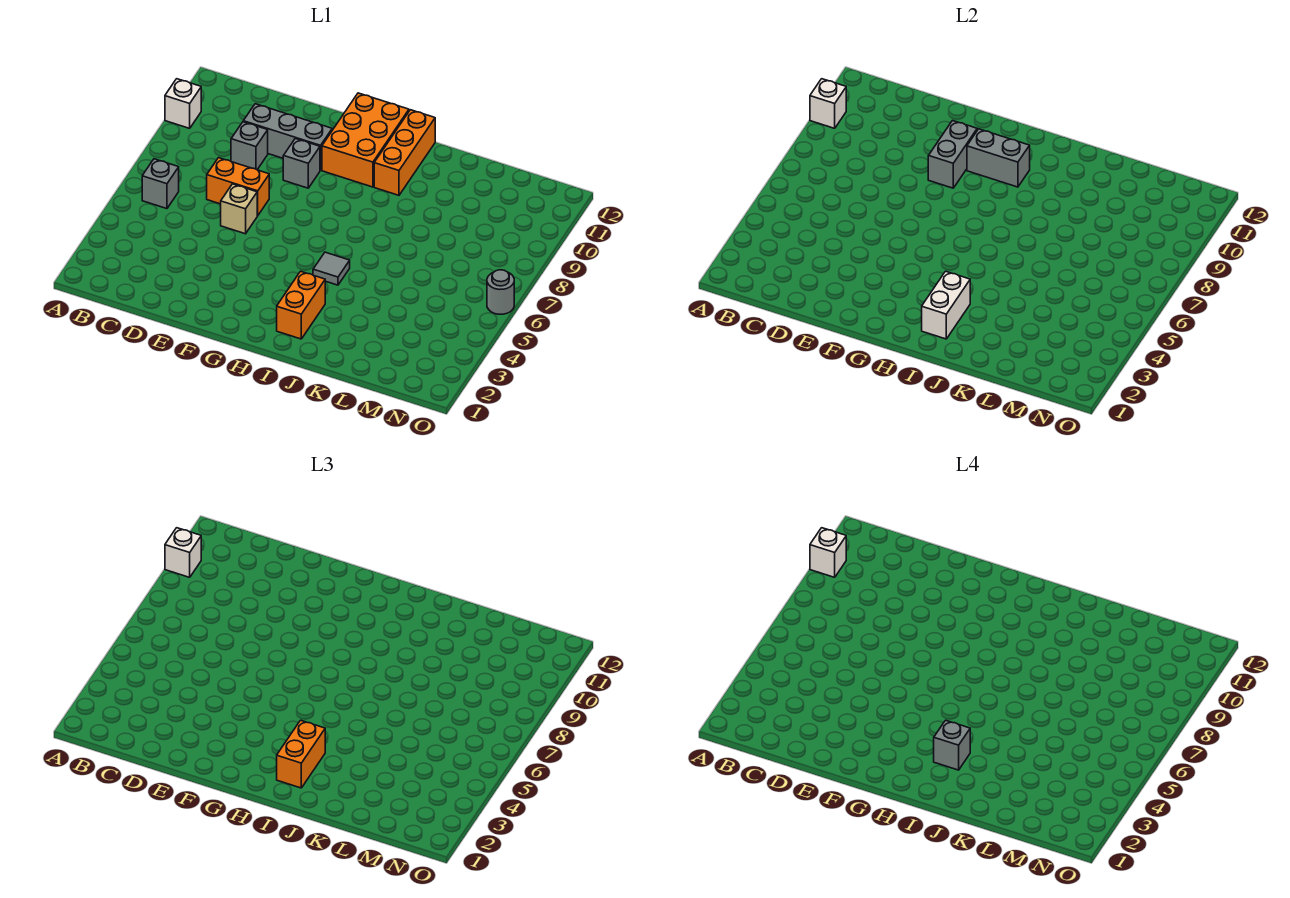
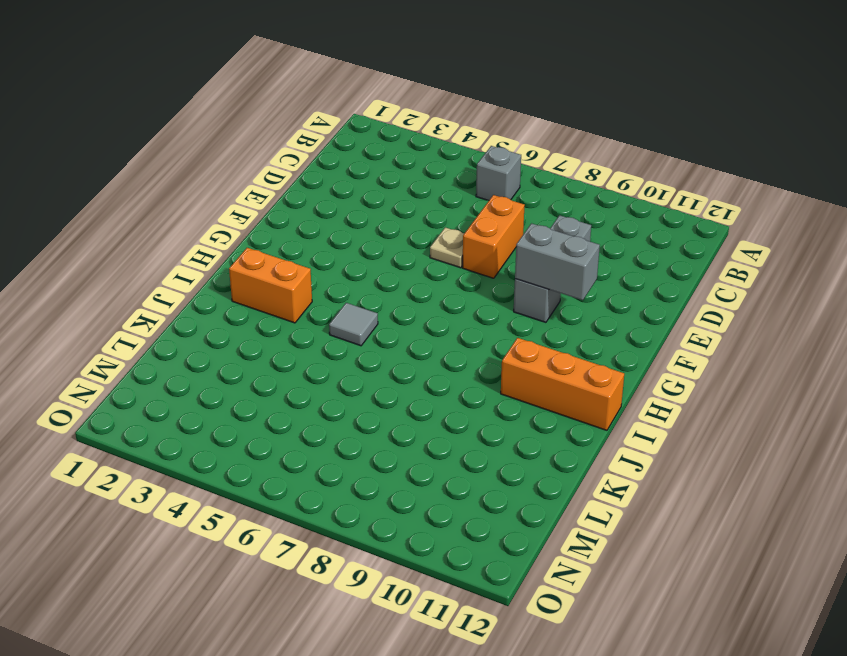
tan 1x1 plate [430,228,464,268] -> tan 1x1 brick [221,184,257,234]
none -> white 1x1 brick [165,79,201,128]
none -> grey 1x3 brick [243,104,332,170]
none -> orange 2x3 brick [322,93,409,187]

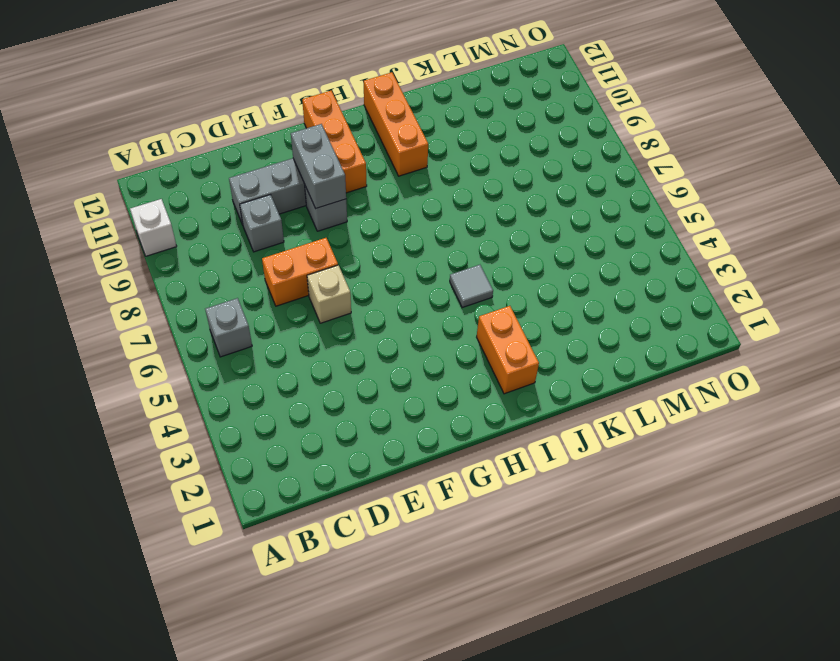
orange 1x3 brick [302,91,367,193] -> orange 2x3 brick [322,93,409,187]
none -> grey 1x1 round brick [487,270,514,314]
none -> white 1x1 brick [810,79,846,128]
none -> grey 1x2 brick [967,129,1030,187]

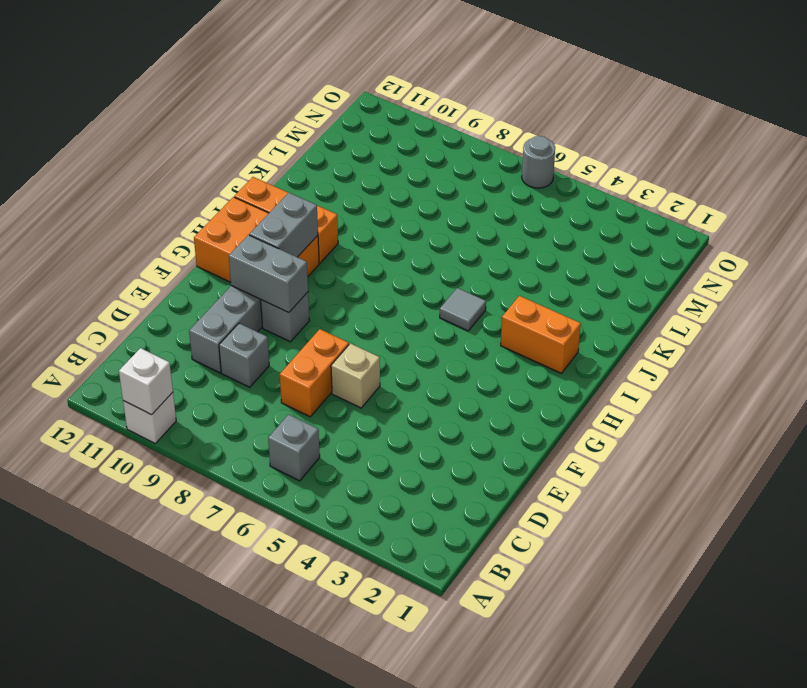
none -> white 1x2 brick [922,271,970,339]
none -> white 1x1 brick [165,528,201,577]
none -> orange 1x2 brick [277,720,325,788]

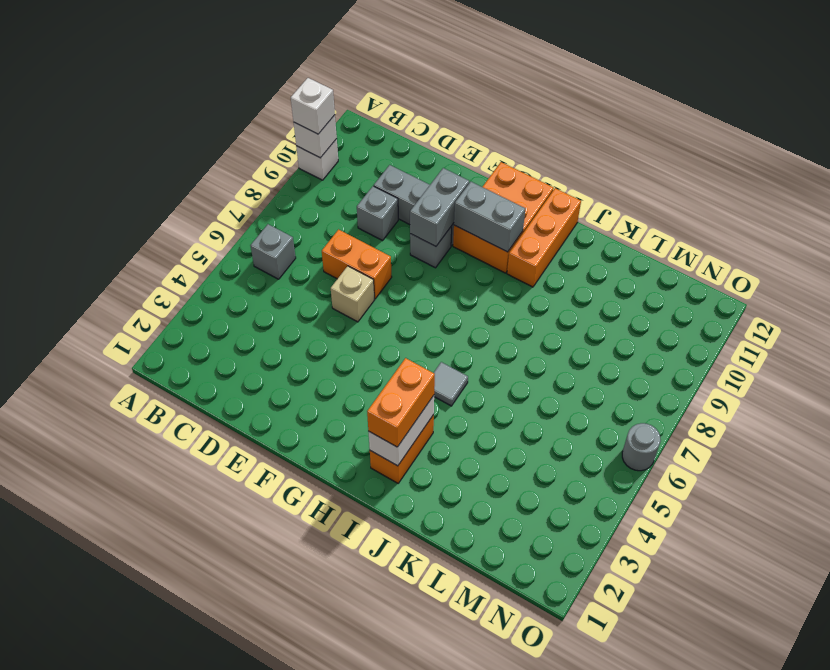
none -> white 1x1 brick [810,528,846,577]
none -> grey 1x1 brick [934,720,970,770]

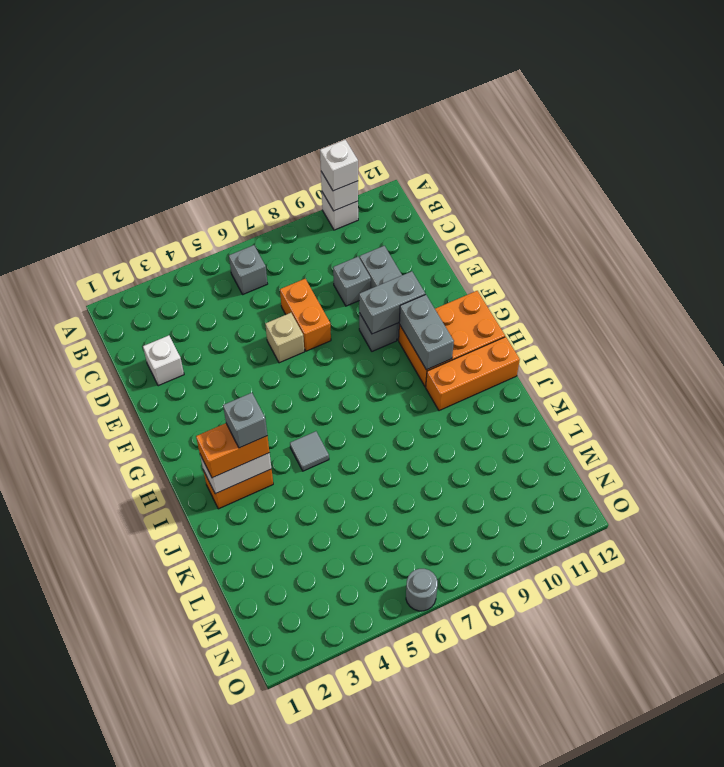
white 1x1 brick [143,335,184,386] -> white 1x1 brick moved to [810,528,846,577]

